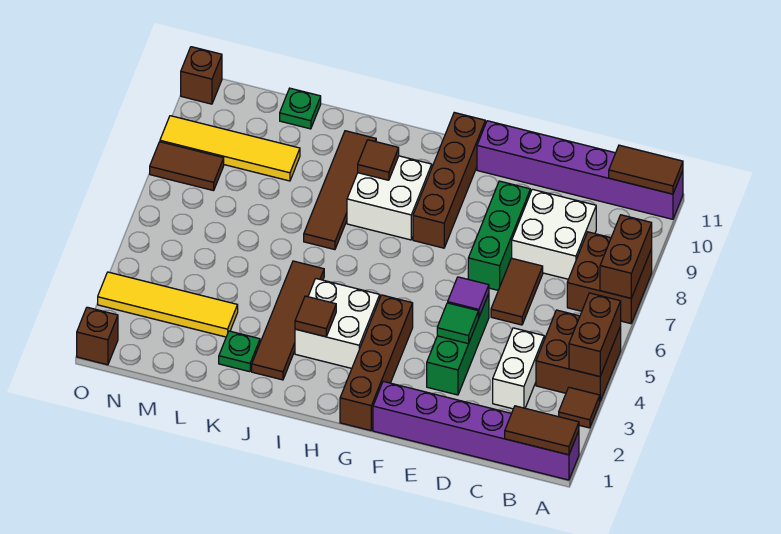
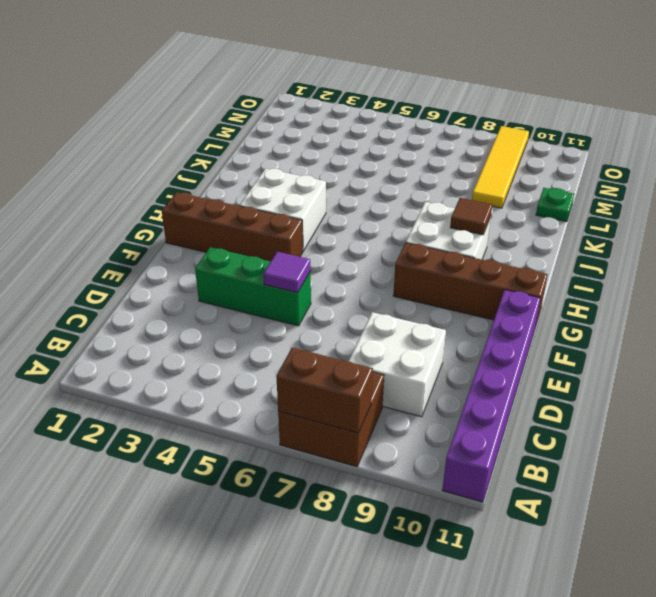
none -> purple 1x6 brick [373,381,579,480]
none -> brown 1x1 tile [559,387,600,428]
none -> brown 2x2 brick [536,310,621,401]
none -> white 1x2 brick [493,328,544,409]

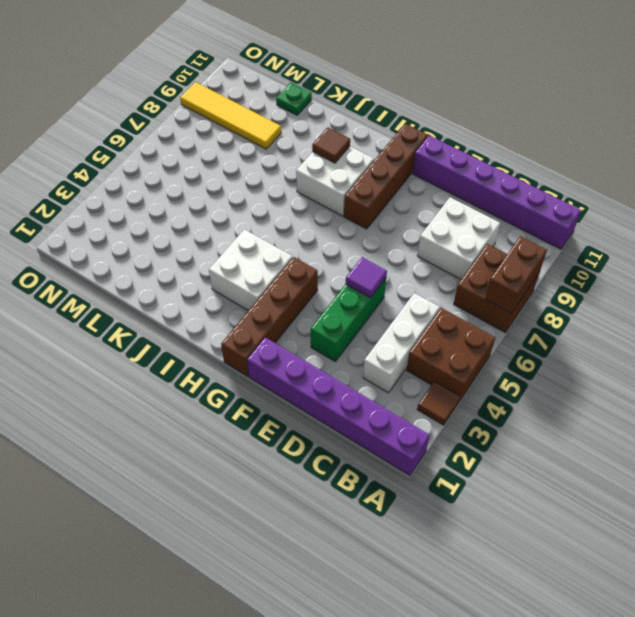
white 1x3 brick [363,293,440,393] -> white 1x2 brick [493,328,544,409]
none -> brown 1x2 tile [491,258,543,325]
none -> green 1x3 brick [468,181,530,290]
none -> brown 1x4 tile [252,261,324,380]
none -> brown 1x4 tile [304,131,376,250]

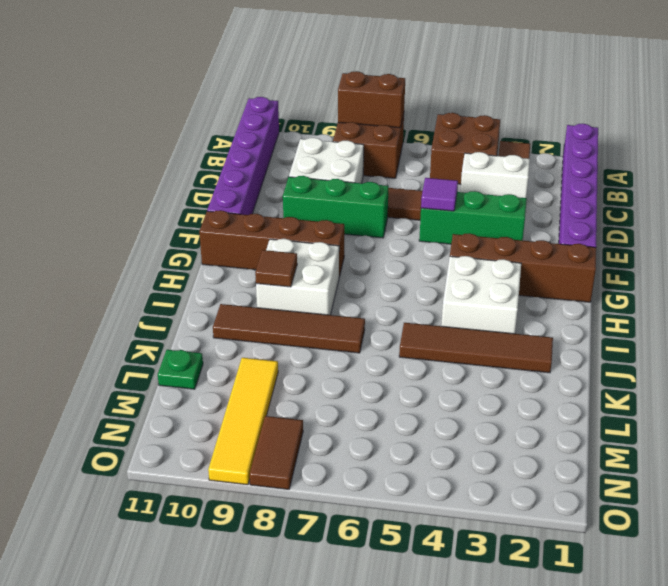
none -> green 1x1 plate [219,331,260,372]
none -> yellow 1x4 tile [98,272,238,337]
none -> brown 1x1 brick [77,307,118,365]
none -> brown 1x1 brick [181,47,222,104]

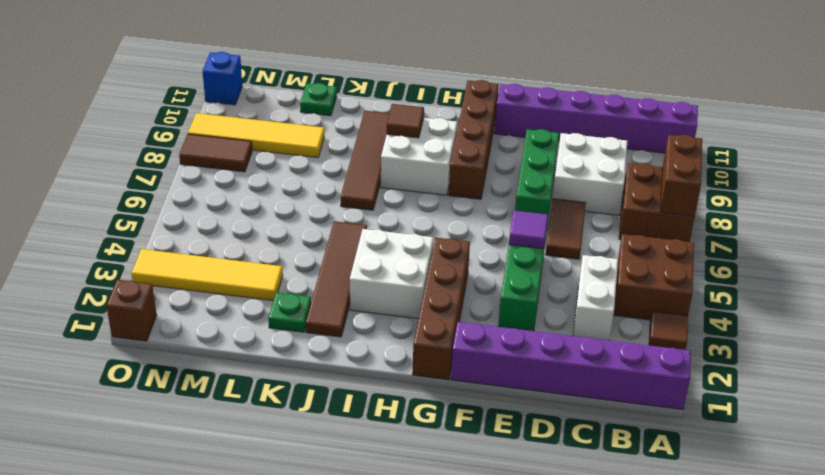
blue 1x1 brick [203,52,242,105] -> brown 1x1 brick [181,47,222,104]
none -> brown 1x2 tile [505,406,579,455]
none -> brown 1x2 brick [569,293,621,377]
none -> brown 1x2 tile [609,145,683,194]
none -> green 1x1 tile [437,303,478,344]

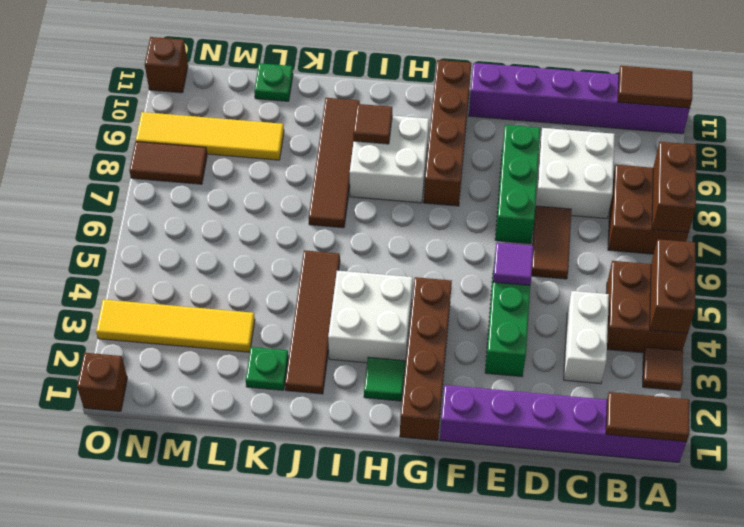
green 1x1 tile [364,357,405,401] -> green 1x1 tile moved to [437,303,478,344]
none -> brown 1x1 tile [295,296,336,337]

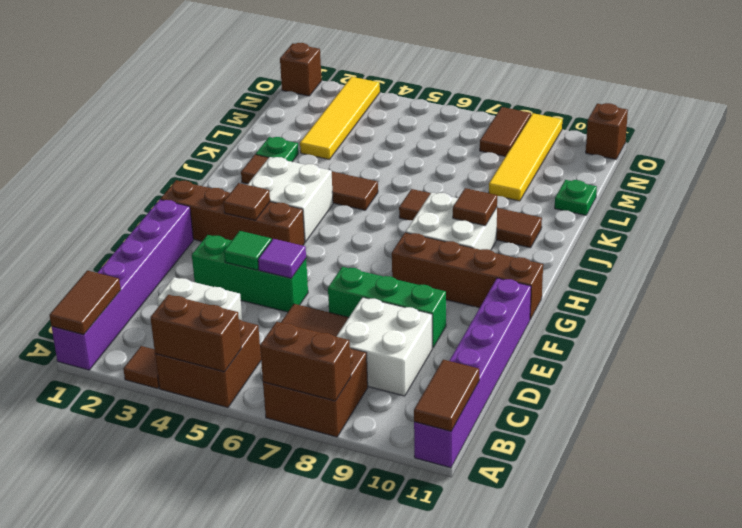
brown 1x1 tile [223,183,270,220] -> brown 1x1 tile moved to [295,296,336,337]

